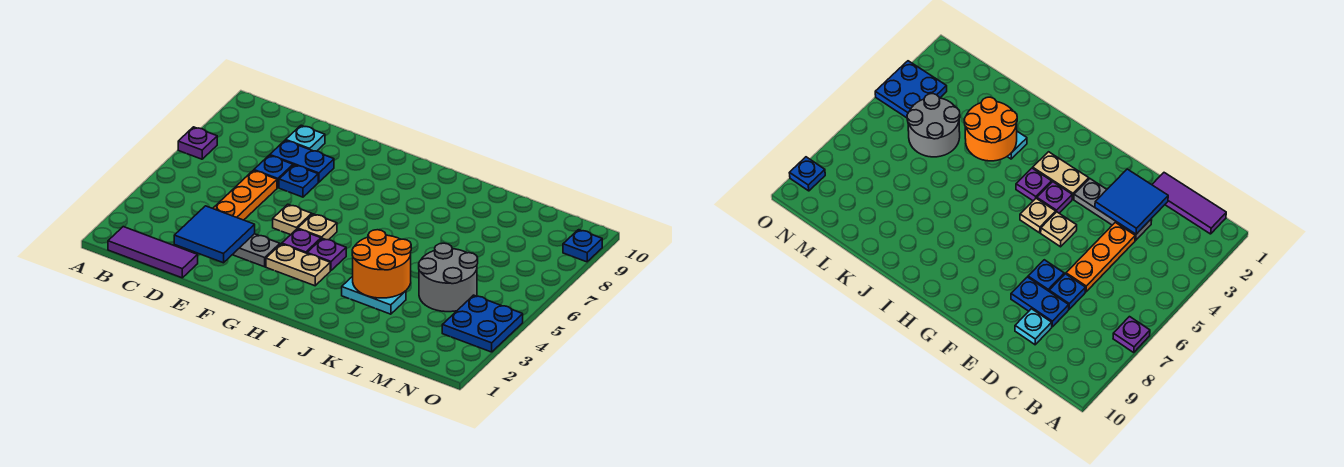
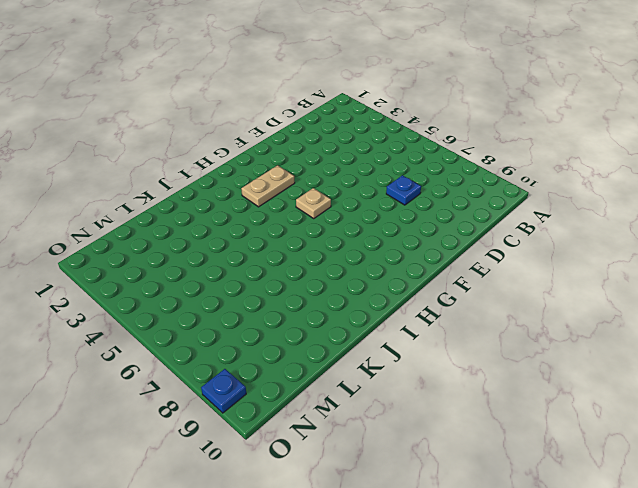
none -> purple 1x1 plate [178,127,217,159]
none -> purple 1x3 tile [108,227,198,278]
none -> grey 1x3 plate [233,234,280,267]

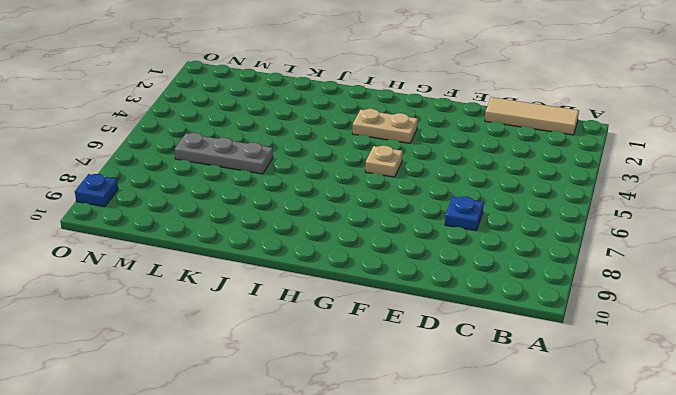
tan 1x3 tile [485,97,579,135] -> purple 1x3 tile [108,227,198,278]
grey 1x3 plate [175,133,273,174] -> grey 1x3 plate moved to [233,234,280,267]
none -> purple 1x1 plate [178,127,217,159]
none -> orange 1x3 plate [213,170,277,220]
none -> blue 1x2 plate [270,140,334,182]

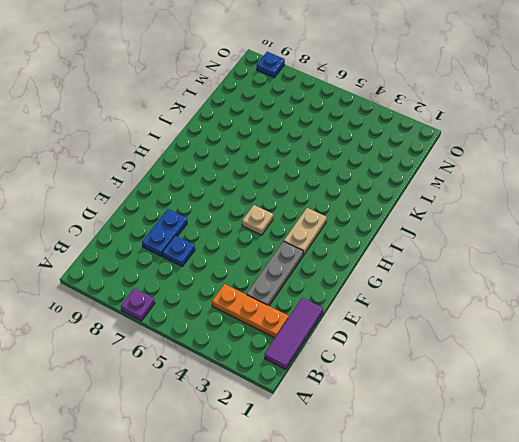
orange 1x3 plate [212,284,289,338] -> orange 1x3 plate moved to [213,170,277,220]
none -> cyan 1x1 plate [286,125,325,151]
none -> blue 1x1 plate [279,165,318,197]
none -> tan 1x1 plate [273,204,312,235]

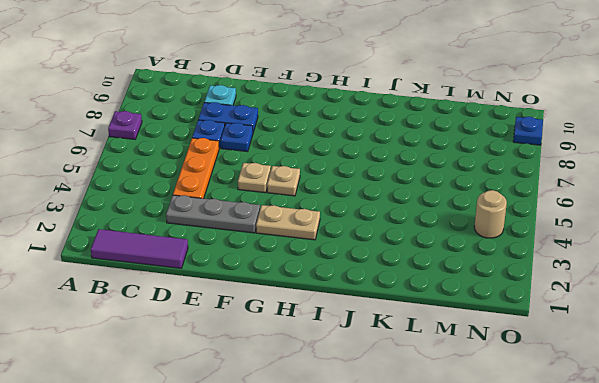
tan 1x1 round brick [474,190,507,238] -> blue 2x2 plate [442,295,523,352]
none -> purple 1x1 plate [282,229,321,253]
none -> purple 1x1 plate [307,238,346,271]
none -> cyan 1x2 plate [342,276,406,314]

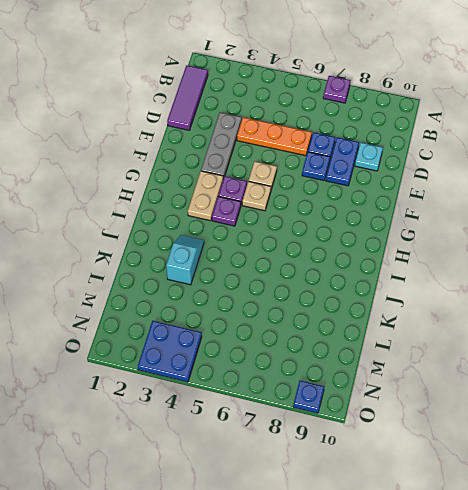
cyan 1x2 slope [166,235,204,285] -> cyan 1x2 plate [342,276,406,314]
none -> grey 2x2 round brick [419,243,478,312]
none -> blue 2x2 tile [174,206,255,263]
none -> orange 2x2 round brick [352,230,411,298]

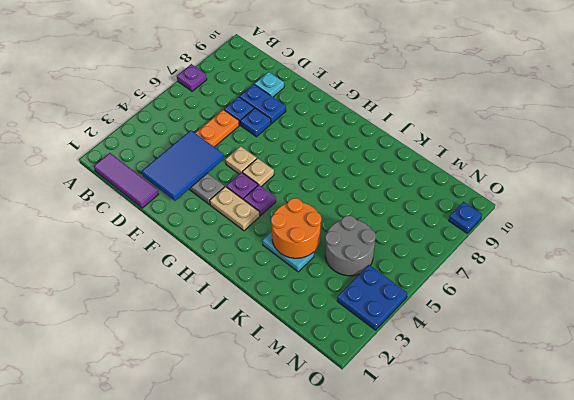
blue 2x3 tile [142,130,224,201] -> blue 2x2 tile [174,206,255,263]

